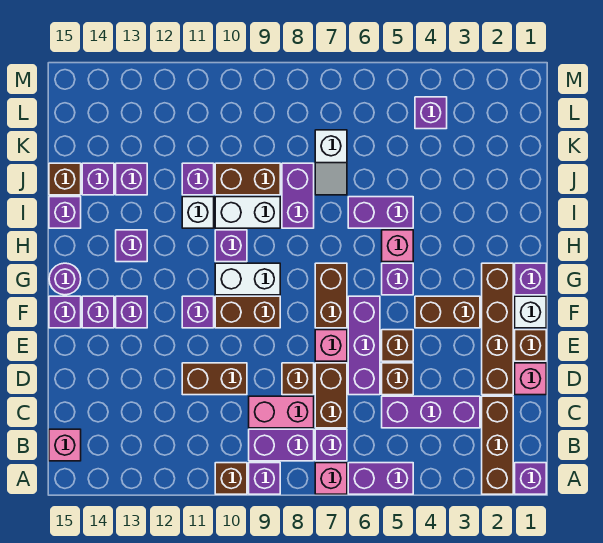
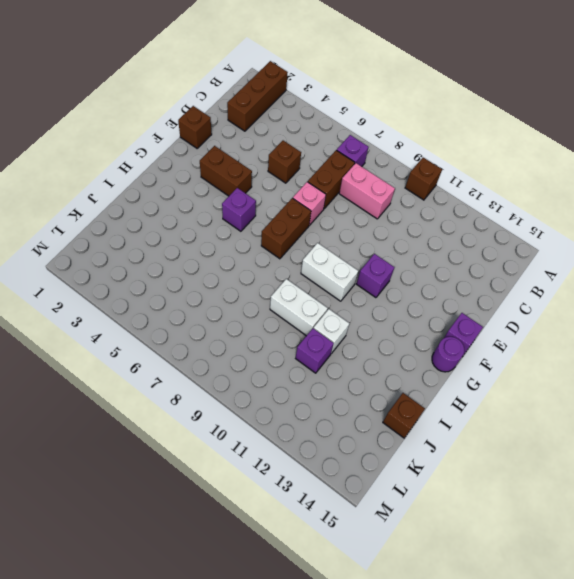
none -> purple 1x1 brick [515,463,546,494]
none -> purple 1x2 brick [348,463,413,494]
none -> pink 1x1 brick [315,463,347,494]
none -> purple 1x1 brick [249,463,280,494]

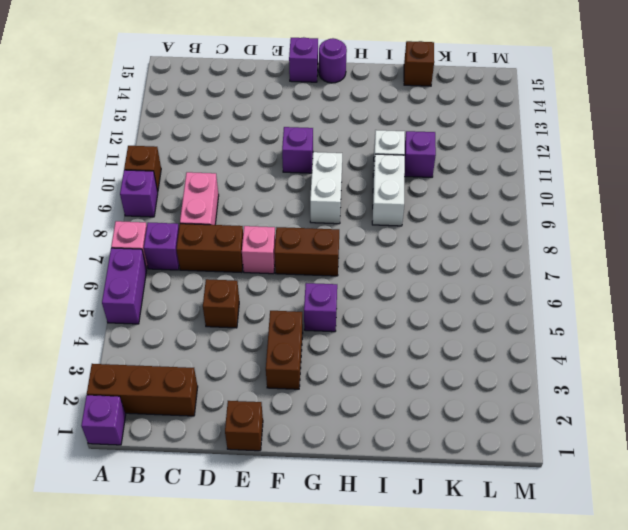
none -> purple 1x2 brick [249,429,314,461]
none -> pink 1x1 brick [49,429,81,461]
none -> purple 1x3 brick [382,396,480,428]
none -> pink 1x1 brick [515,363,546,395]

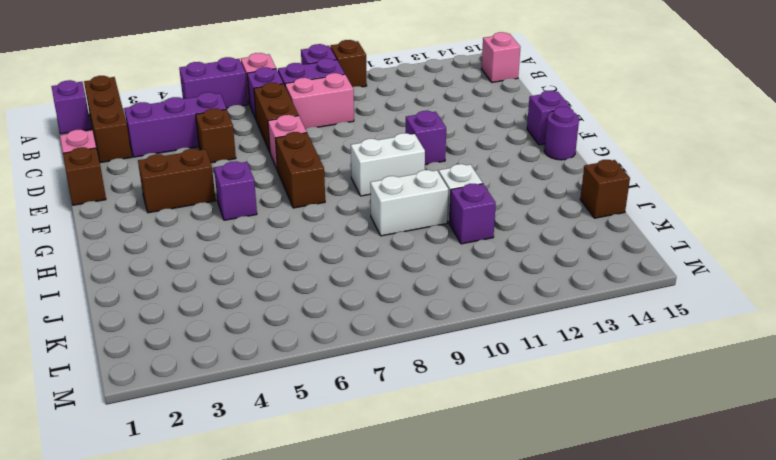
none -> brown 1x4 brick [482,263,513,395]
none -> purple 1x3 brick [348,296,380,395]
none -> brown 1x1 brick [282,363,314,395]
none -> brown 1x2 brick [182,363,247,395]

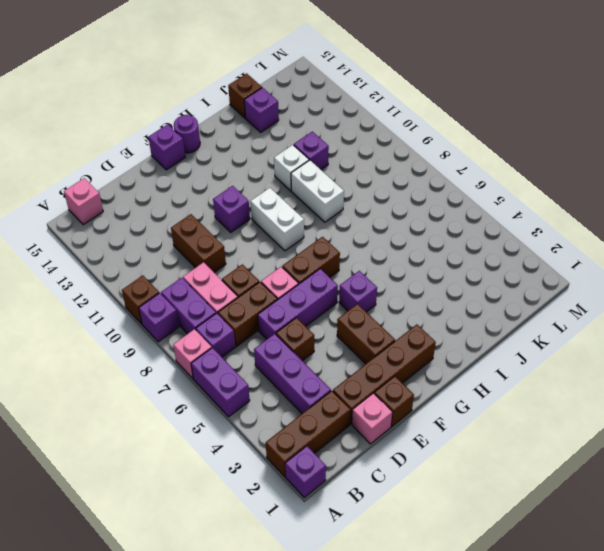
none -> brown 1x1 brick [382,330,413,361]
none -> white 1x1 brick [515,296,546,328]
none -> brown 1x2 brick [215,296,280,328]
none -> purple 1x1 brick [116,296,147,328]

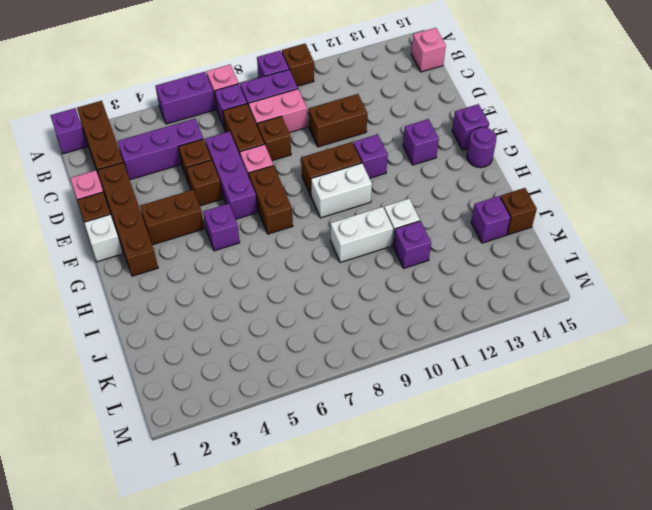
none -> purple 1x1 brick [82,296,114,328]
none -> purple 1x1 brick [515,263,546,295]
none -> pink 1x1 brick [382,230,413,262]
none -> purple 1x1 brick [215,230,247,262]

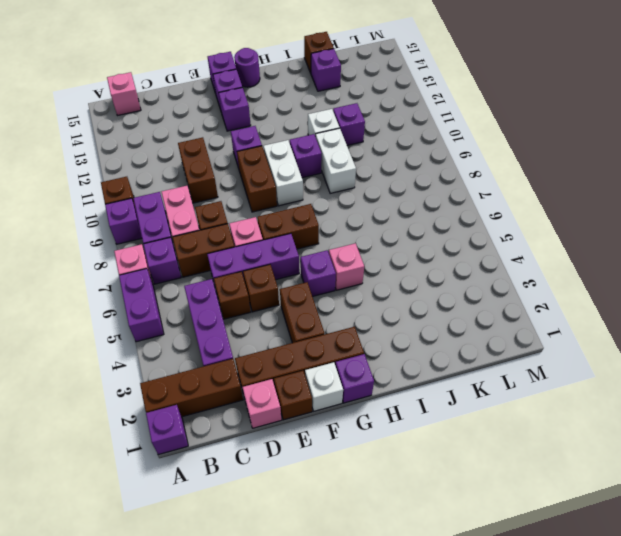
none -> purple 1x1 brick [116,230,147,262]
none -> purple 1x2 brick [348,197,413,228]
none -> purple 1x2 brick [282,163,314,228]
none -> purple 1x1 brick [49,197,81,228]

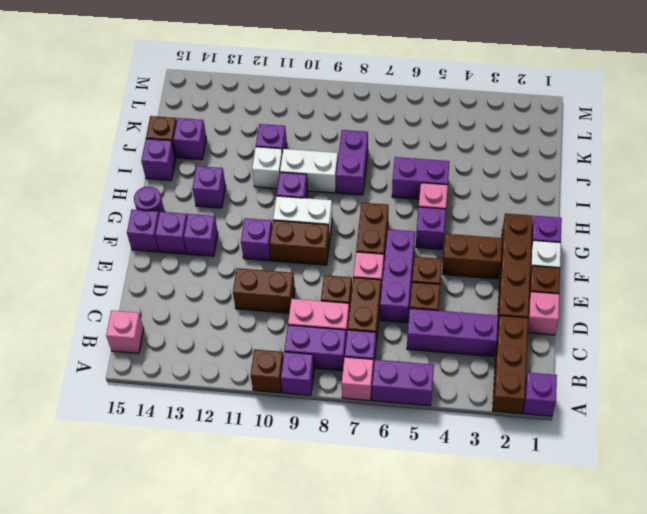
none -> white 1x2 slope [315,130,347,195]
none -> brown 1x2 brick [215,163,280,195]
none -> purple 1x1 brick [116,163,147,195]
none -> purple 1x1 brick [415,97,447,129]

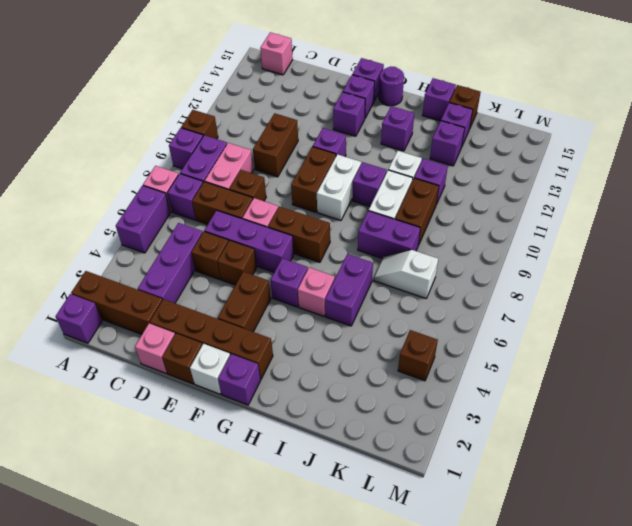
brown 1x1 brick [398,330,438,381] -> purple 1x1 brick [415,97,447,129]

